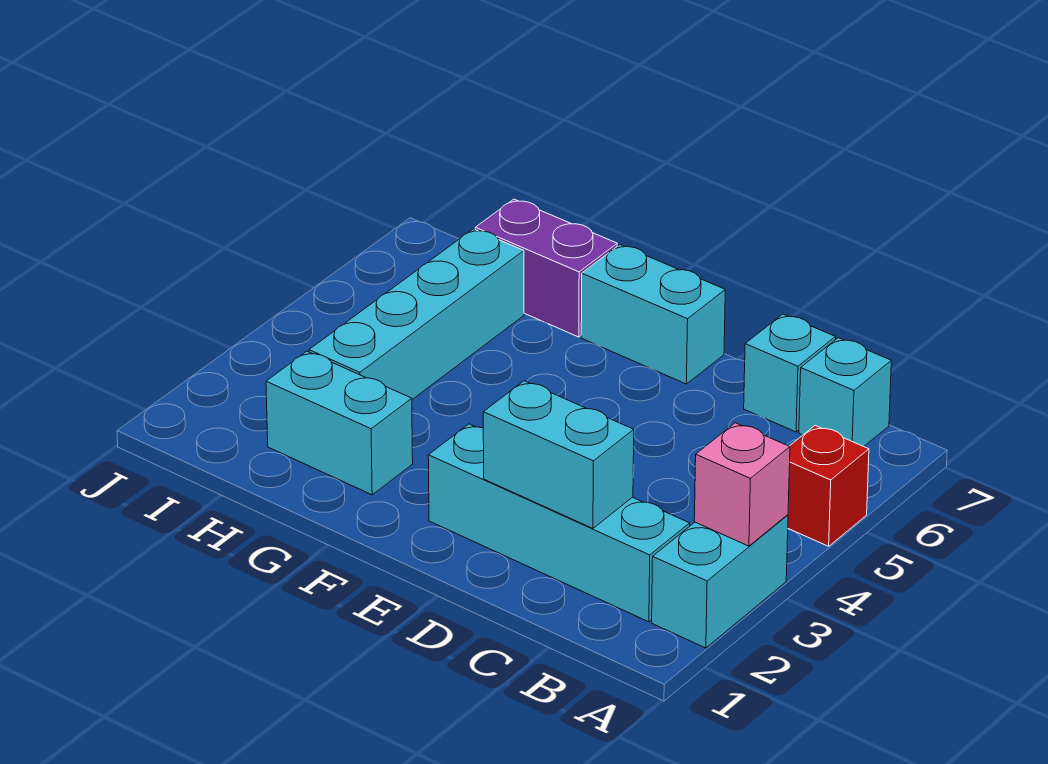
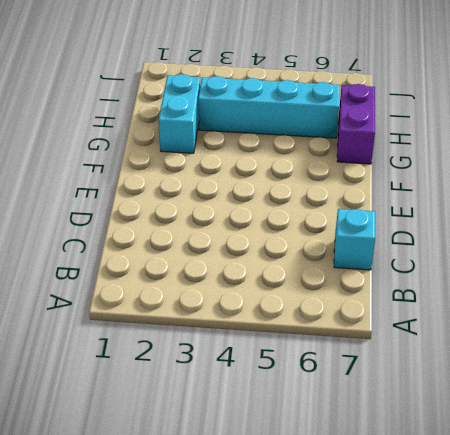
none -> cyan 1x2 brick [652,515,788,648]
none -> red 1x1 brick [788,426,869,546]

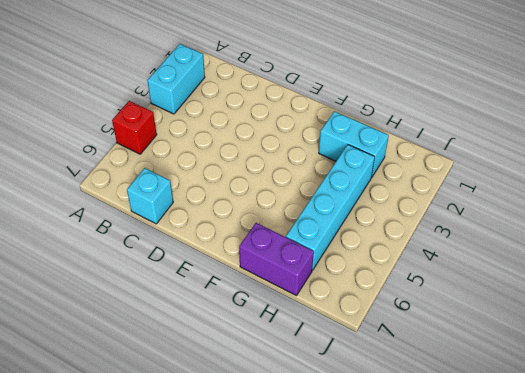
none -> cyan 1x4 brick [428,424,690,622]
none -> cyan 1x1 brick [799,338,891,446]

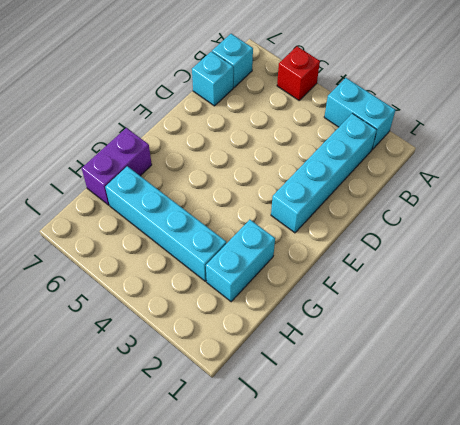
none -> cyan 1x2 brick [581,245,725,384]
none -> pink 1x1 brick [694,423,790,546]

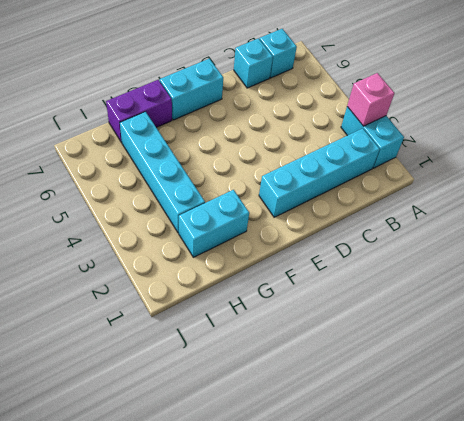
none -> red 1x1 brick [788,426,869,546]
none -> cyan 1x2 brick [483,381,634,528]

